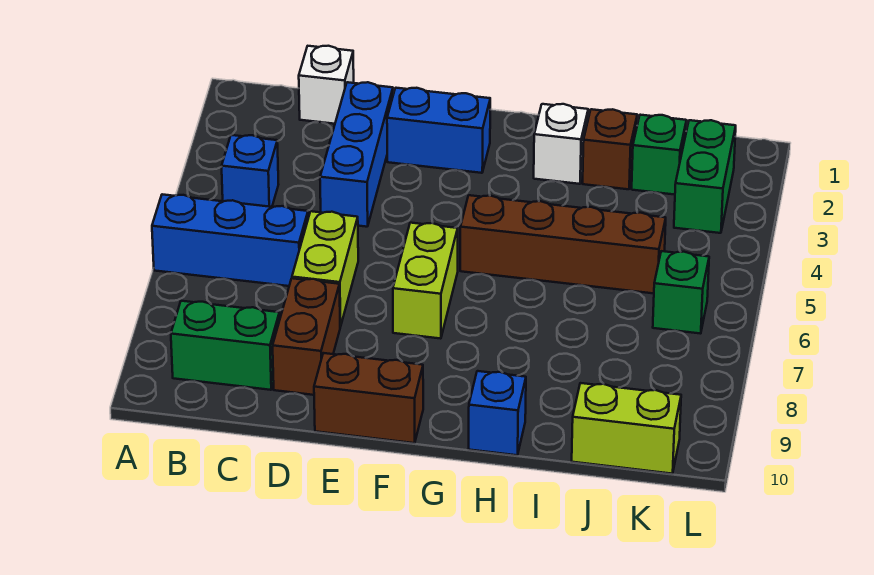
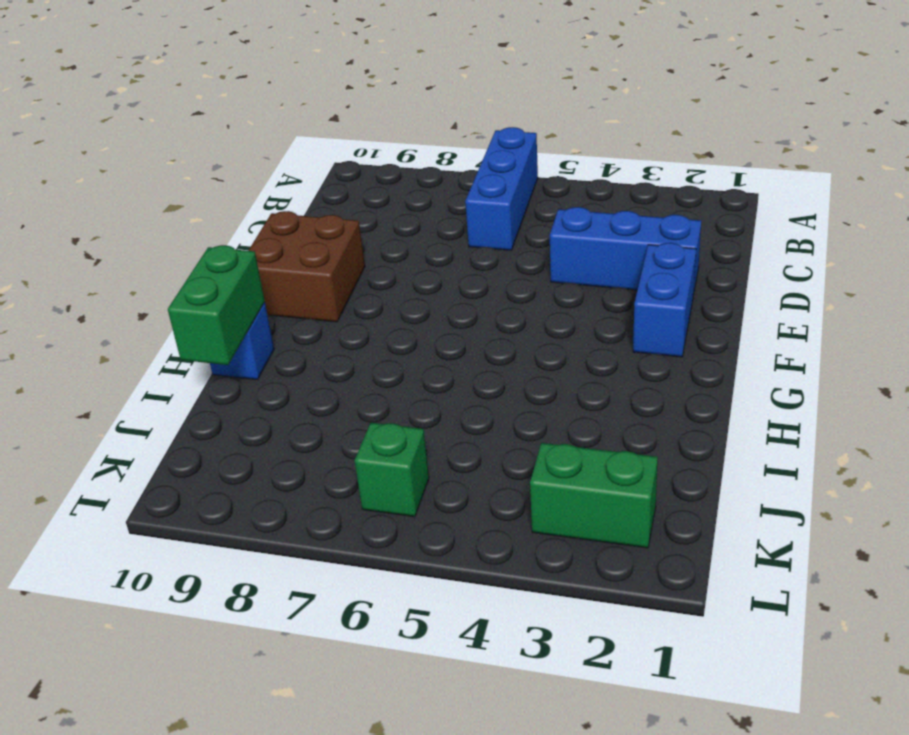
brown 2x2 brick [248,211,365,322] -> brown 1x2 brick [314,353,423,443]
green 1x2 brick [168,245,265,365] -> green 1x2 brick moved to [171,301,280,390]
none -> blue 1x1 brick [222,135,278,207]
none -> white 1x1 brick [299,46,354,124]
none -> lime 1x2 brick [292,211,358,327]

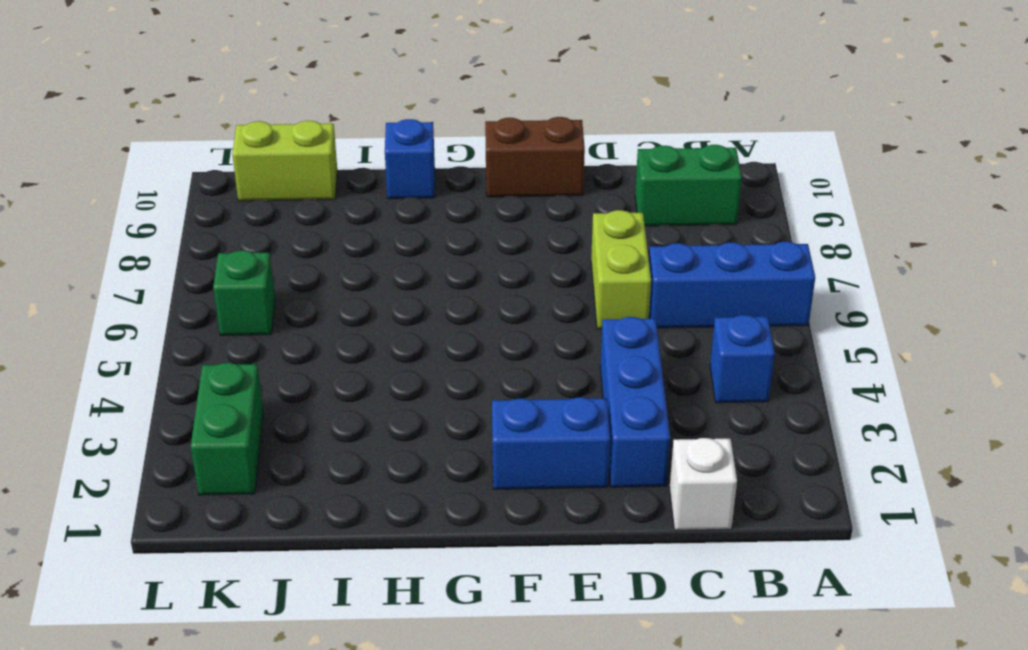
none -> brown 1x2 brick [273,278,340,395]
none -> lime 1x2 brick [393,223,458,339]
none -> brown 1x4 brick [460,195,666,293]

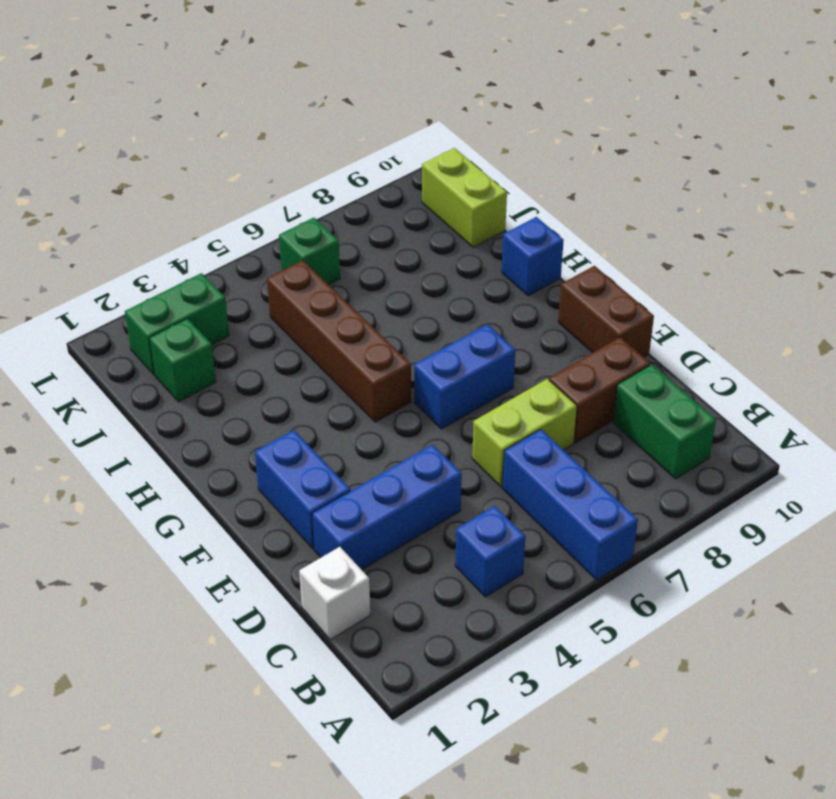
blue 1x2 brick [414,324,516,429] -> lime 1x2 brick [393,223,458,339]
none -> white 1x1 brick [534,104,588,184]
none -> brown 1x1 brick [583,109,637,189]

